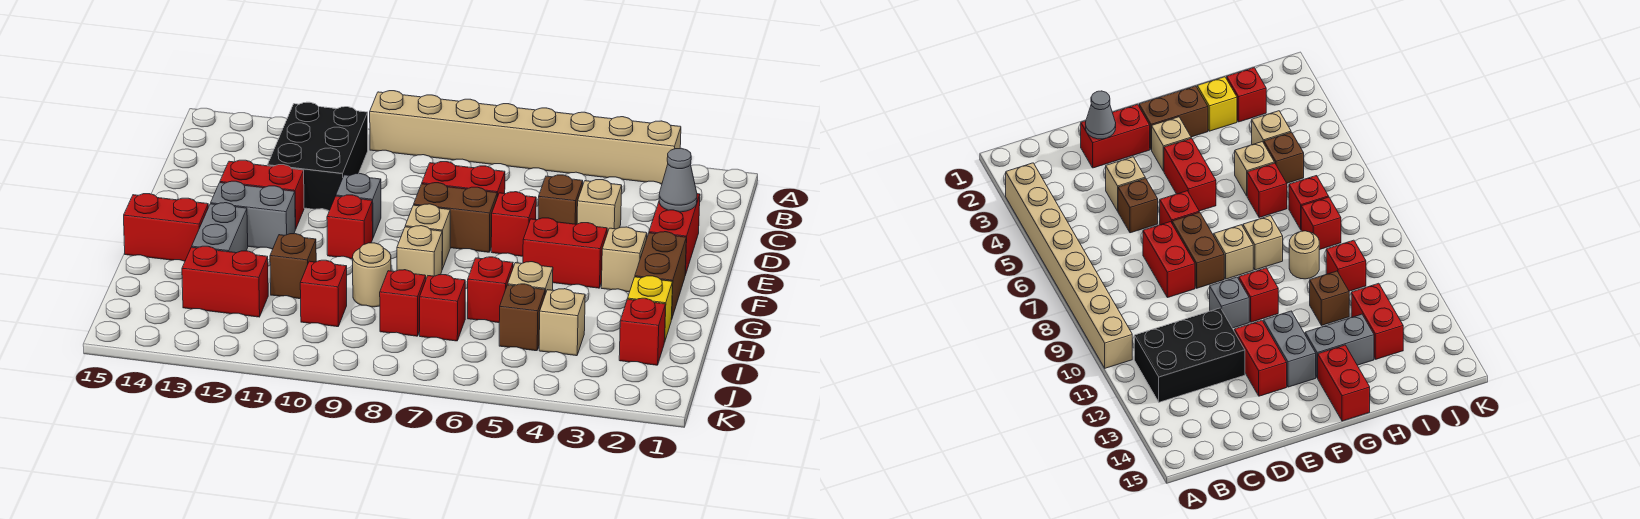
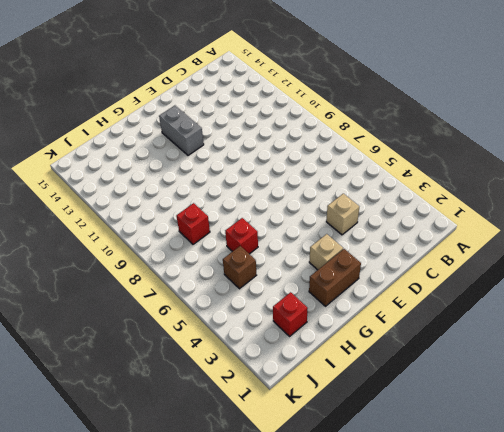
none -> tan 1x8 brick [370,91,681,184]
none -> black 2x3 brick [267,102,368,211]
none -> red 1x2 brick [649,194,700,274]
none -> brown 1x1 brick [538,175,583,224]

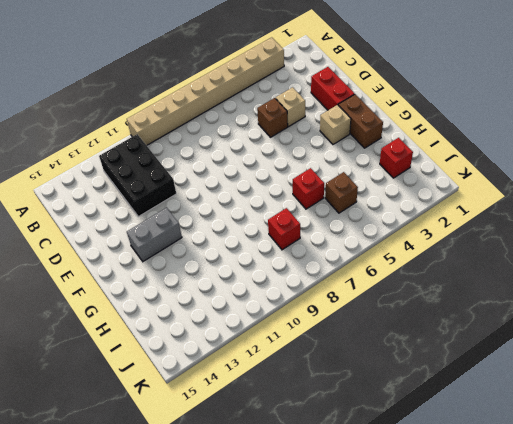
none -> red 1x2 brick [422,162,505,197]
none -> red 1x1 brick [491,192,536,256]
none -> brown 1x2 brick [414,183,497,252]
none -> grey 1x1 brick [336,174,381,237]

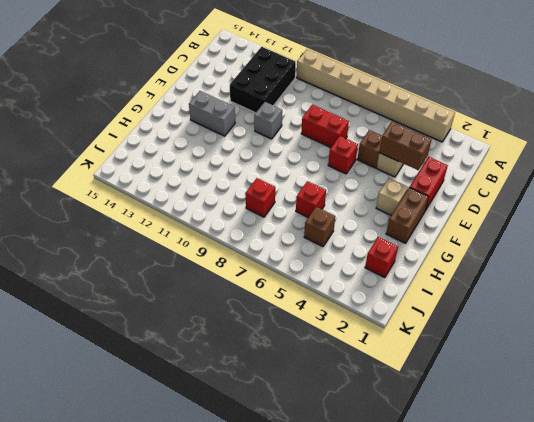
brown 1x2 brick [379,122,432,170] -> brown 1x2 brick moved to [414,183,497,252]
none -> red 1x2 brick [220,160,304,229]
none -> red 1x2 brick [523,218,607,288]
none -> tan 1x1 brick [405,204,450,269]
none -> red 1x1 brick [327,195,373,259]

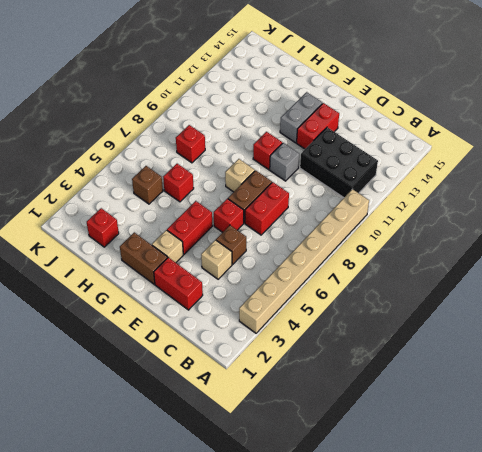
none -> tan 1x1 brick [397,226,442,279]
none -> grey 1x2 brick [192,203,248,253]
none -> red 1x2 brick [124,194,208,261]
none -> yellow 1x1 brick [628,276,673,342]

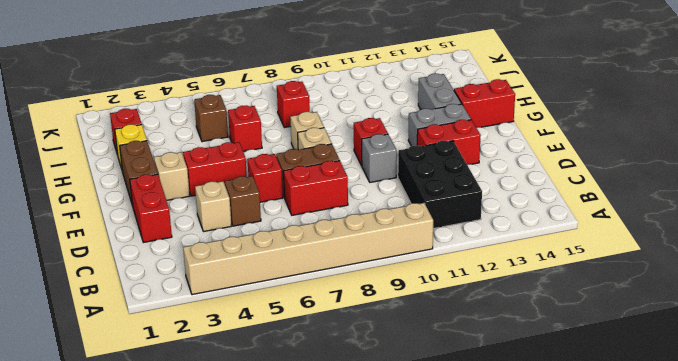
none -> tan 1x1 brick [508,262,553,294]
none -> tan 1x1 round brick [353,243,391,307]
none -> brown 1x1 brick [270,234,316,299]
none -> tan 1x1 brick [539,289,585,356]

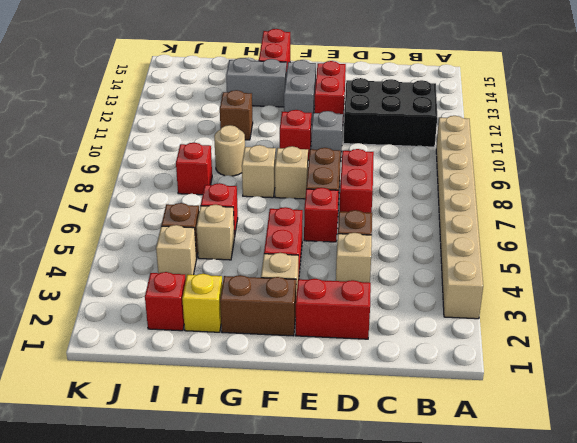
none -> red 1x1 brick [420,275,465,341]
none -> red 1x1 brick [300,260,347,327]
none -> red 1x2 brick [182,246,268,317]
none -> grey 1x1 cone [659,148,697,212]

